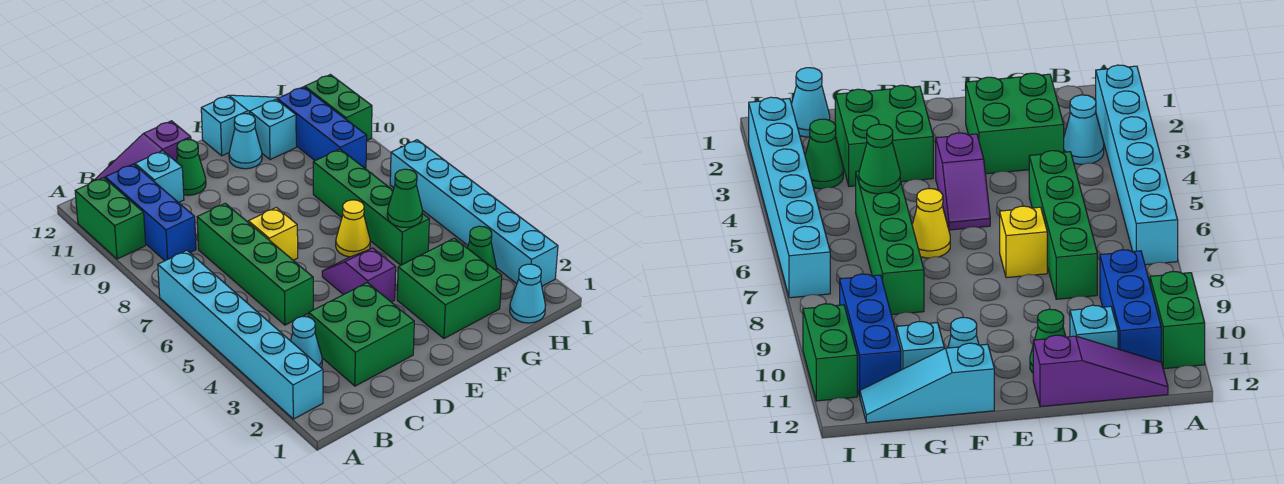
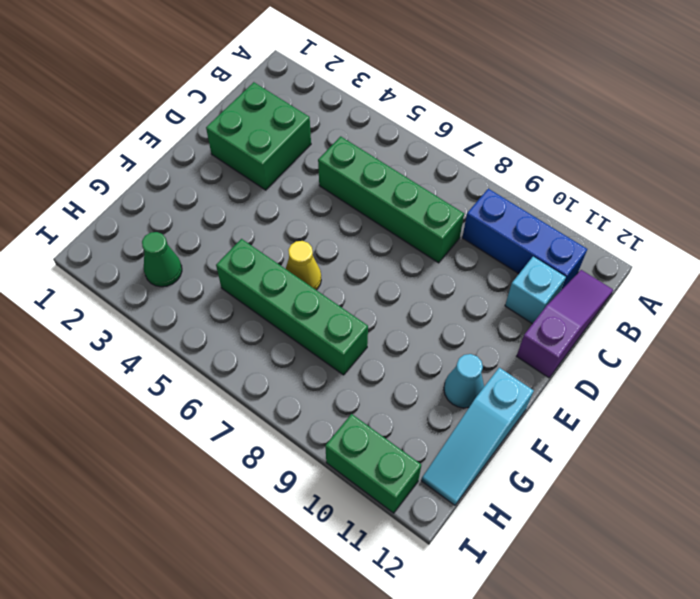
none -> cyan 1x6 brick [158,251,323,419]
none -> green 1x2 brick [75,178,146,259]
none -> cyan 1x1 cone [291,316,322,368]

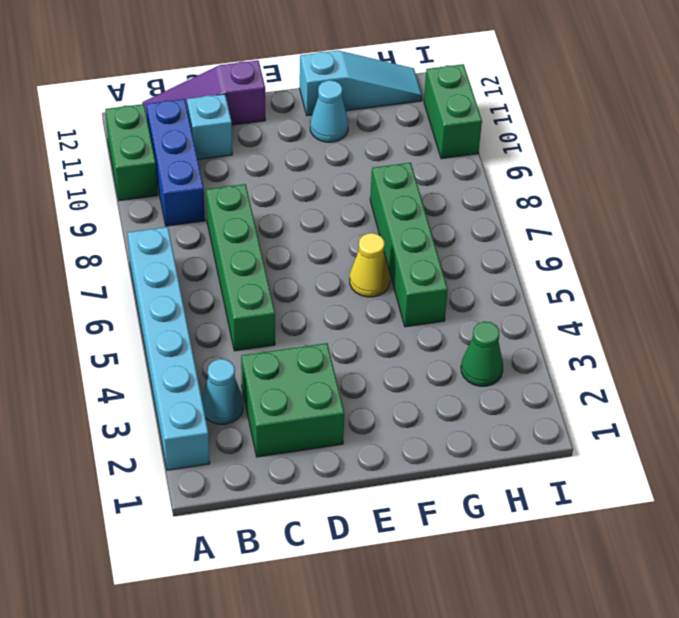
none -> yellow 1x1 brick [248,207,298,260]
none -> green 1x1 cone [176,139,206,195]
none -> purple 1x2 slope [322,248,396,302]

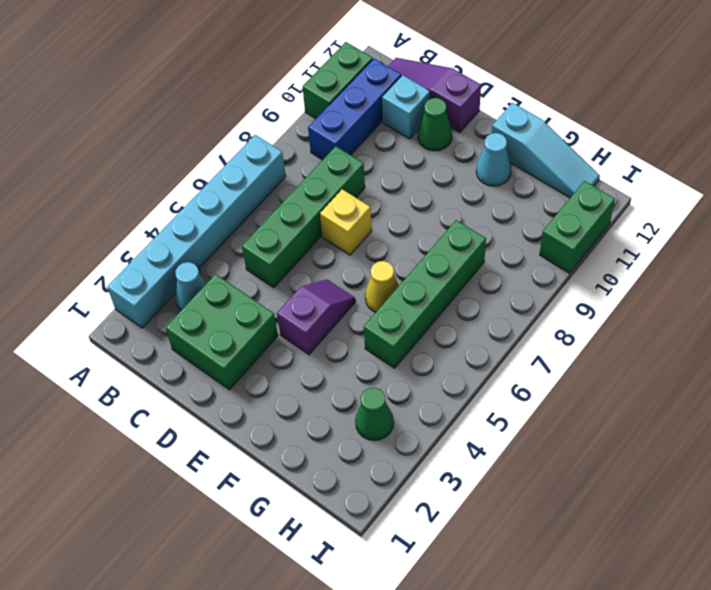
none -> green 2x2 brick [397,238,502,338]
none -> cyan 1x1 brick [250,99,296,160]
none -> cyan 1x1 cone [510,264,546,323]

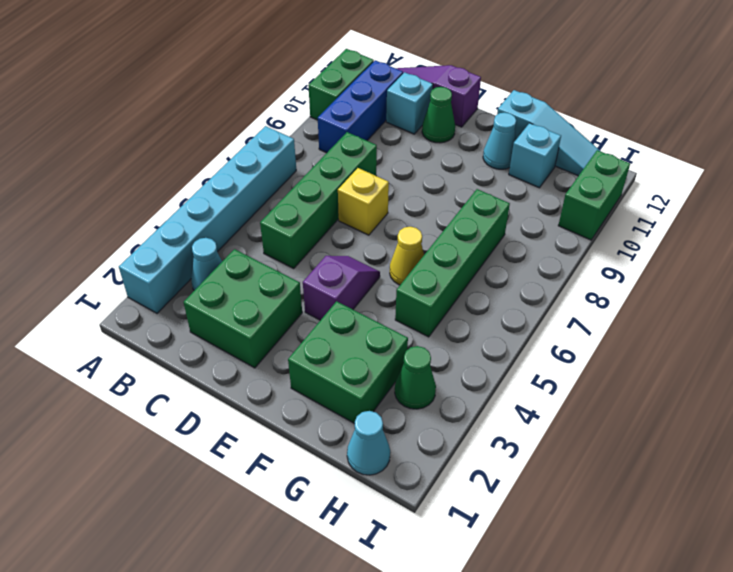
none -> blue 1x3 brick [277,87,367,168]
none -> cyan 1x6 brick [390,140,558,286]
none -> green 1x1 cone [387,169,422,227]

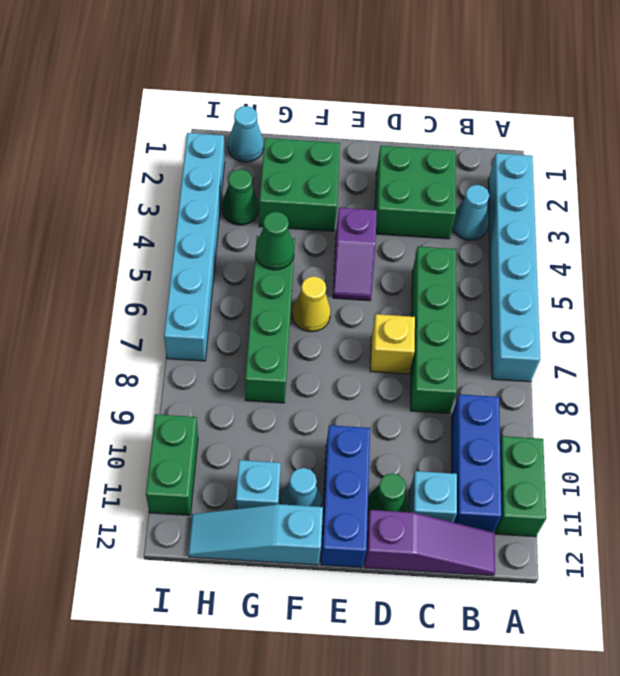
blue 1x3 brick [321,425,370,568] -> blue 1x3 brick moved to [277,87,367,168]

